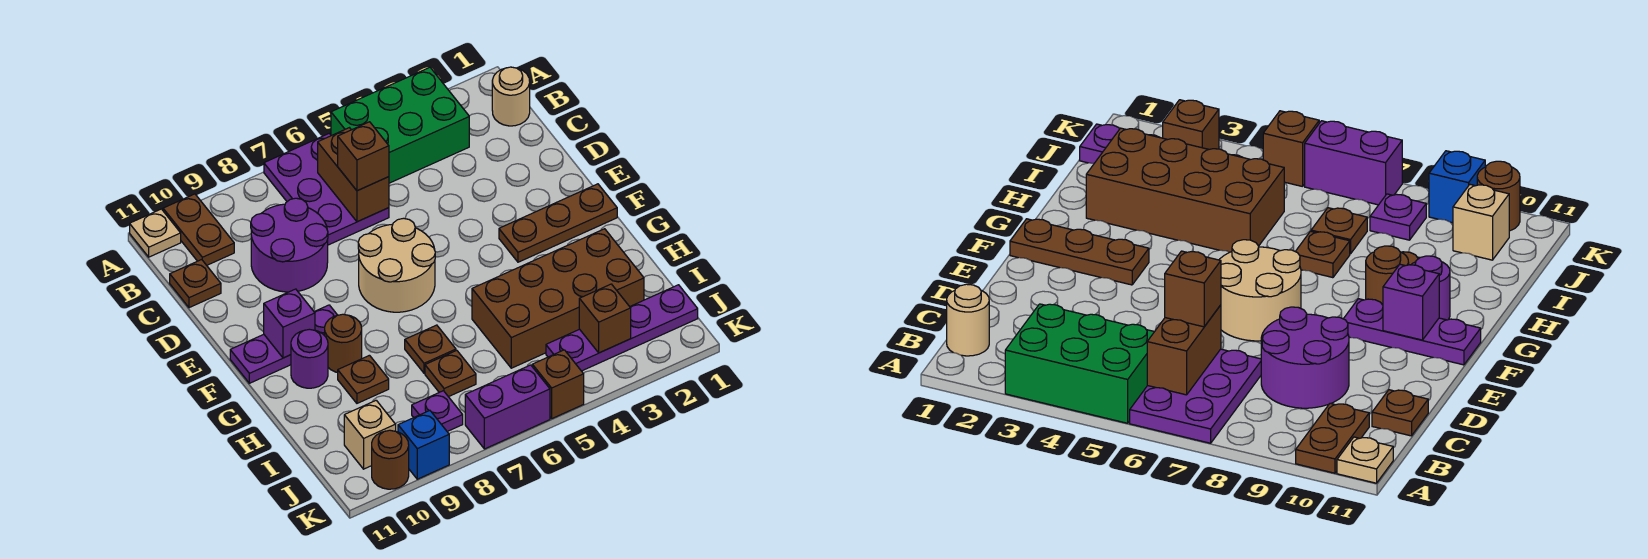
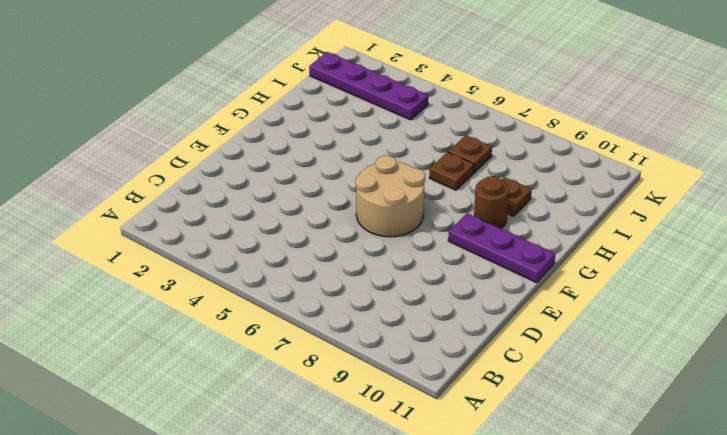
none -> green 2x3 brick [331,67,469,183]
none -> purple 2x3 plate [264,133,389,245]
none -> brown 1x2 plate [163,194,234,265]

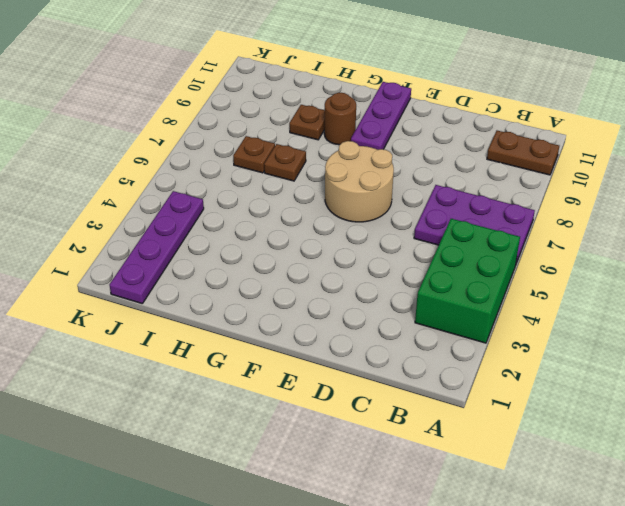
none -> tan 1x1 plate [130,209,181,257]
none -> tan 1x1 round brick [492,67,530,126]
none -> purple 2x2 round brick [251,198,328,292]

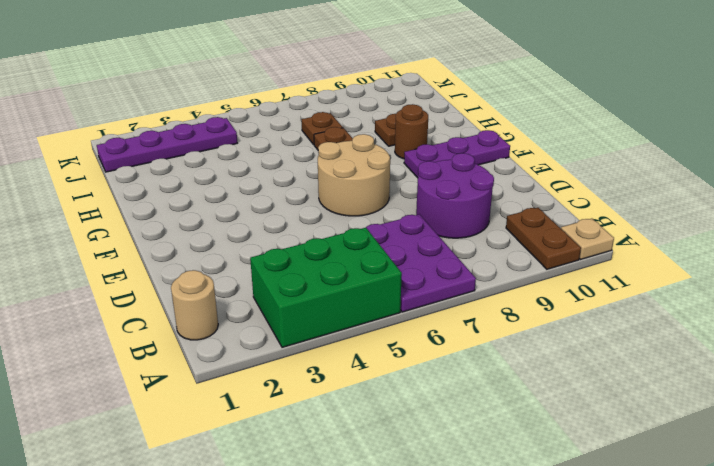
none -> brown 1x1 plate [170,260,221,308]
none -> brown 1x3 plate [499,184,617,262]
none -> purple 1x1 round brick [291,329,328,388]

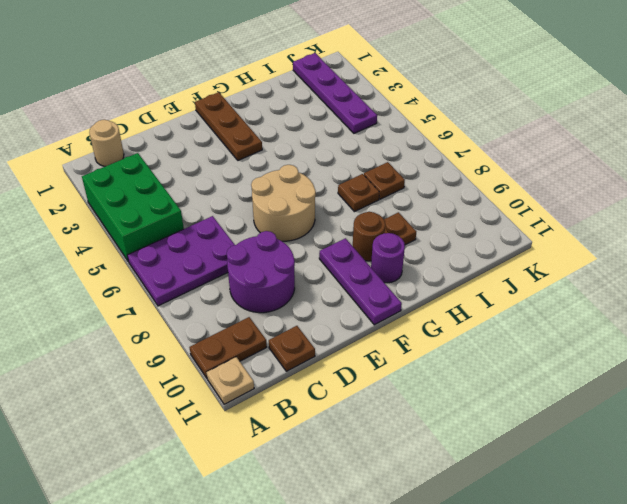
none -> brown 2x4 brick [472,229,644,368]
none -> purple 1x1 plate [412,391,463,431]
none -> tan 1x1 brick [344,400,396,469]

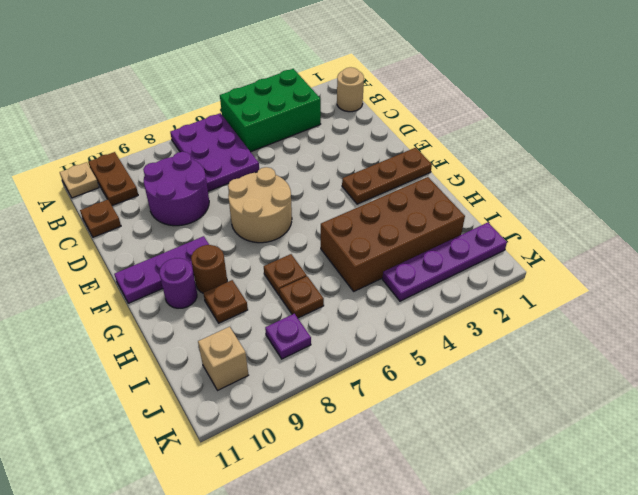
none -> brown 1x1 brick [532,350,584,418]
none -> purple 1x2 brick [465,365,550,449]
none -> blue 1x1 brick [398,411,449,479]

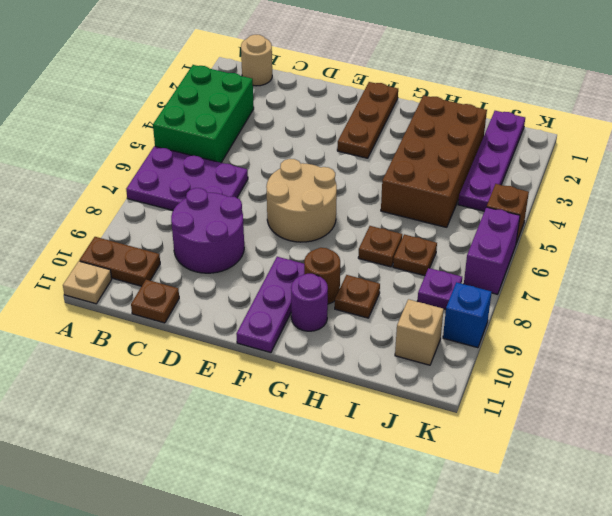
none -> brown 1x1 round brick [372,430,409,489]
none -> brown 1x2 brick [318,128,389,222]
none -> purple 1x1 brick [264,289,315,358]

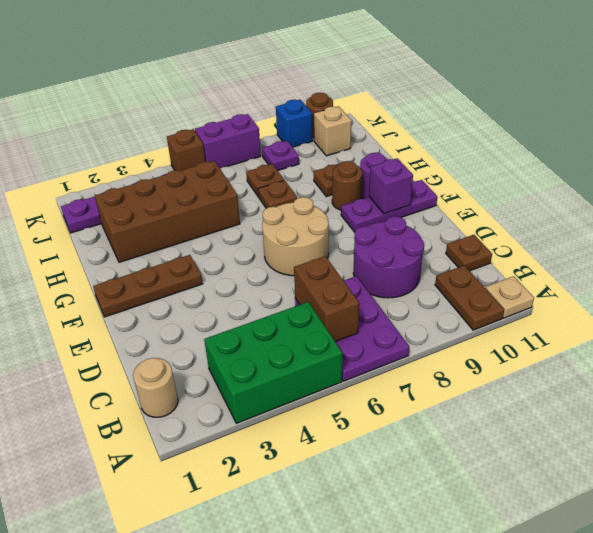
none -> brown 1x1 brick [579,284,631,353]
none -> brown 1x1 brick [338,122,389,191]

